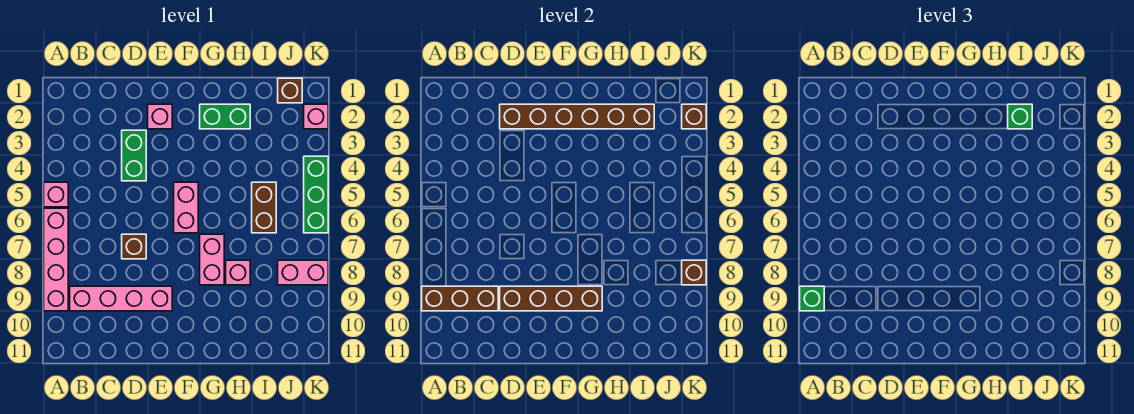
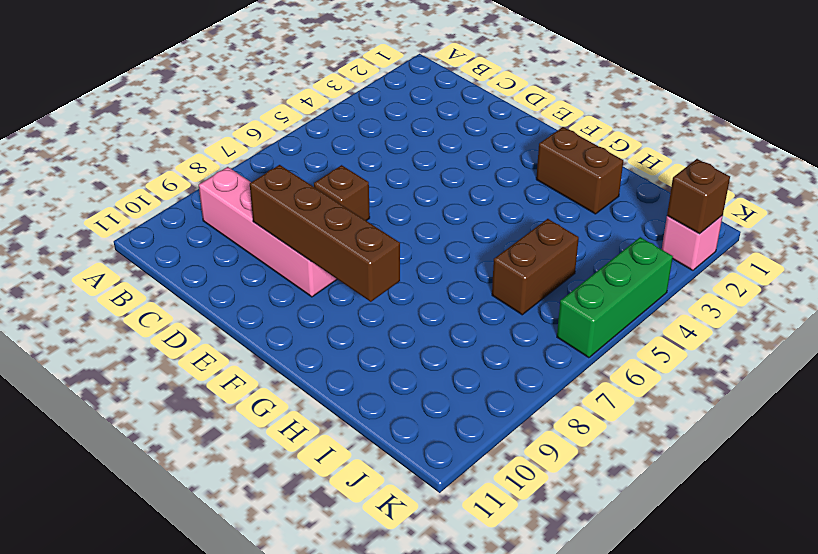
brown 1x2 brick [536,127,623,214] -> green 1x2 brick [200,104,250,129]
none -> pink 1x1 brick [44,182,68,207]
none -> pink 1x4 brick [44,208,68,311]
none -> green 1x2 brick [122,130,146,181]

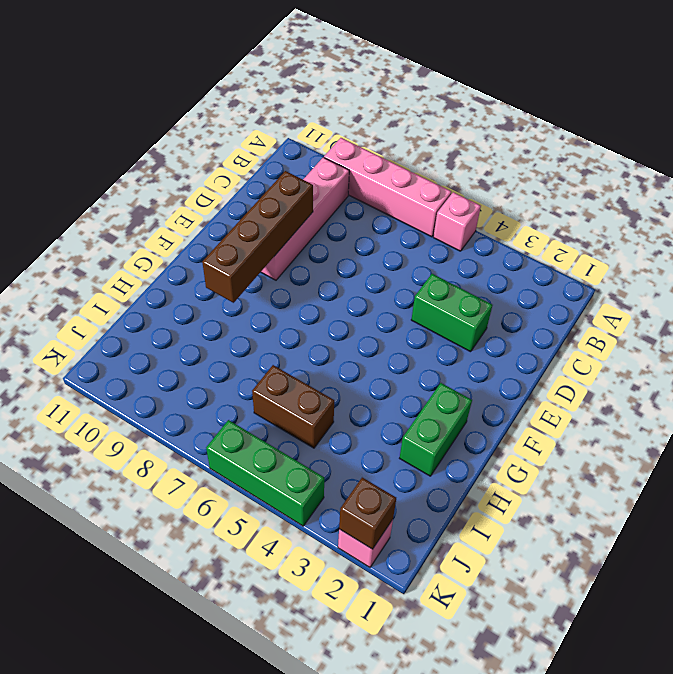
none -> brown 1x1 brick [122,234,146,259]
none -> pink 1x1 brick [148,104,172,129]
none -> pink 1x2 brick [174,182,198,233]

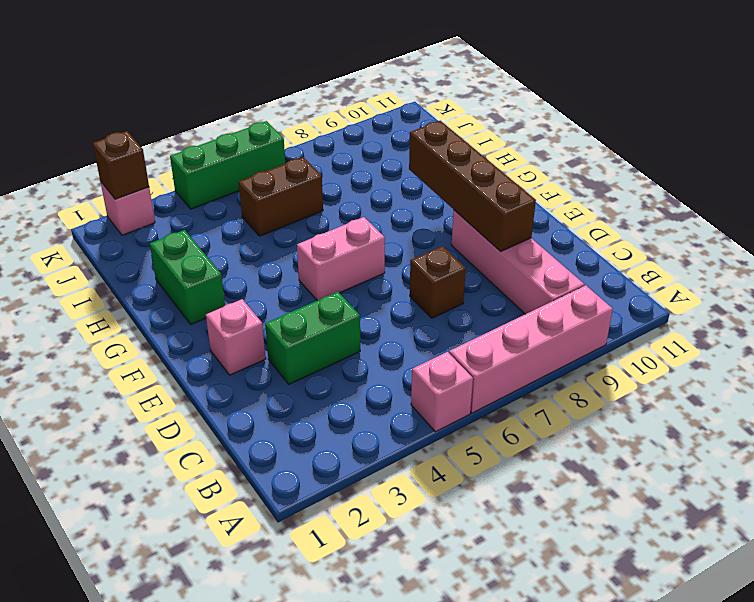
none -> pink 1x2 brick [200,234,224,285]
none -> pink 1x1 brick [226,260,250,285]
none -> brown 1x1 brick [278,78,302,103]

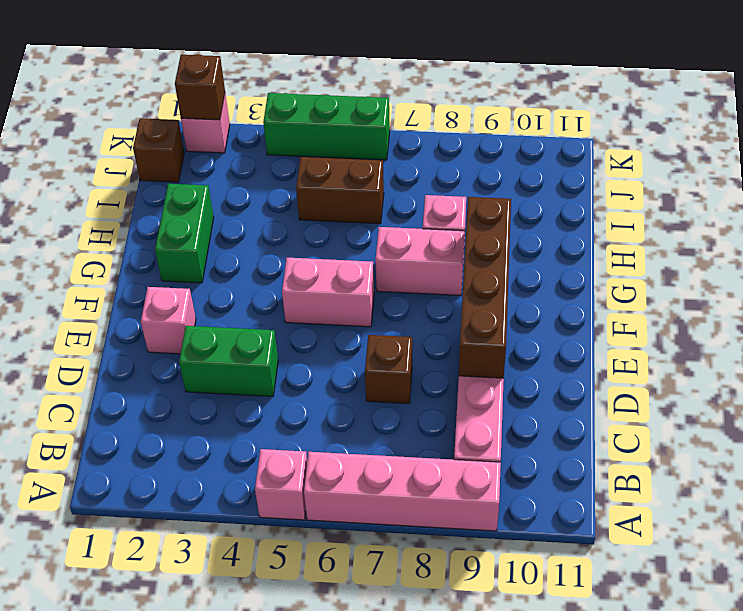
none -> pink 1x2 brick [278,260,328,285]
none -> brown 1x3 brick [422,286,498,311]
none -> brown 1x6 brick [500,104,654,129]

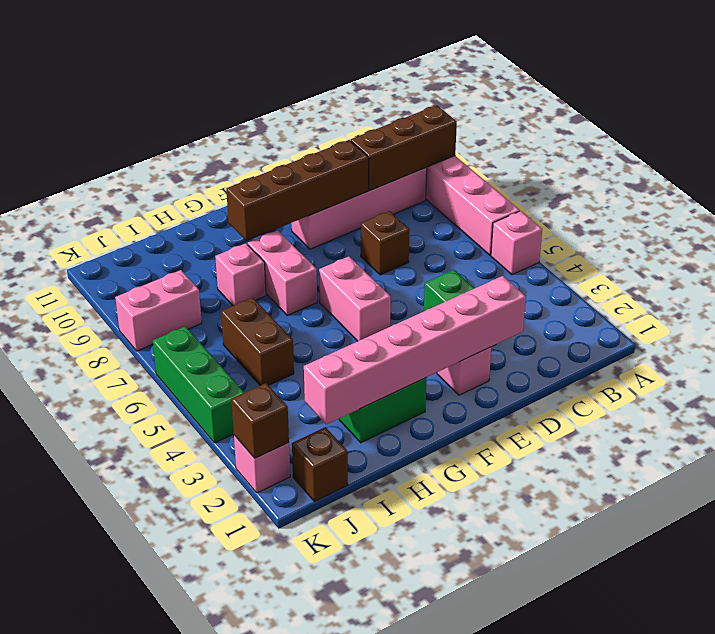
pink 1x6 brick [304,276,526,425] -> brown 1x6 brick [500,104,654,129]
none -> brown 1x1 brick [682,260,706,285]
none -> green 1x1 brick [800,286,824,311]
none -> green 1x1 brick [1008,104,1032,129]

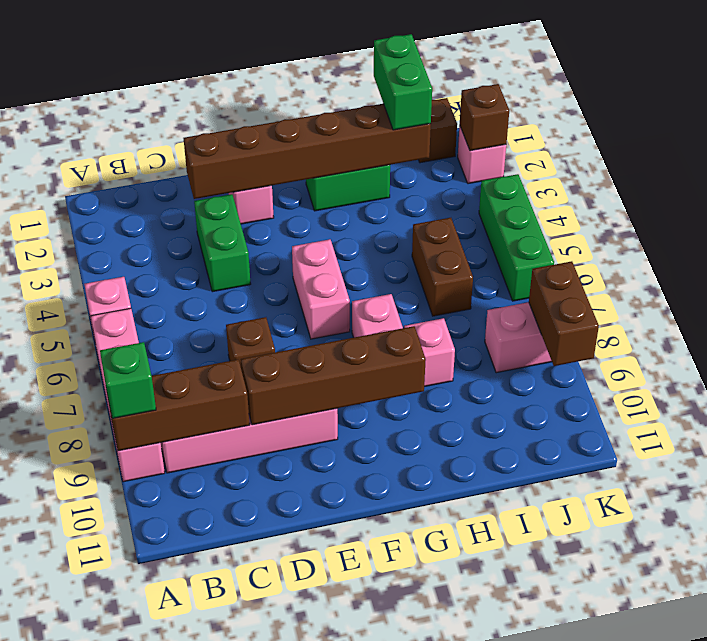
green 1x2 brick [374,34,432,130] -> green 1x1 brick [1008,104,1032,129]
brown 1x2 brick [529,261,599,366] -> brown 1x1 brick [682,260,706,285]

